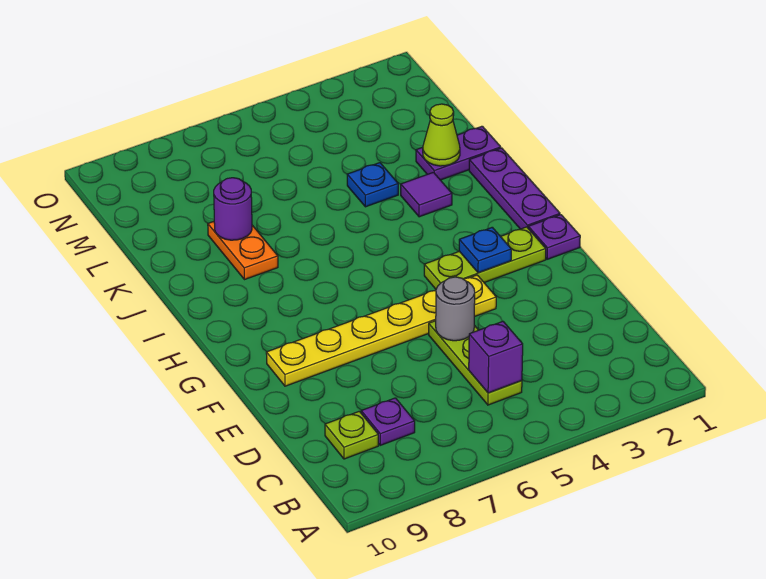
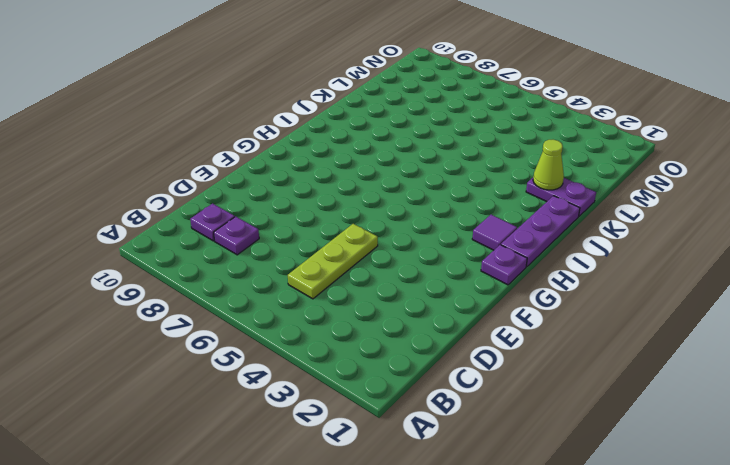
purple 1x1 plate [190,204,235,241] -> lime 1x1 plate [325,411,378,459]
purple 1x1 tile [472,215,517,250] -> purple 1x1 tile moved to [401,172,452,217]
none -> yellow 1x6 plate [266,275,496,386]
none -> lime 1x3 plate [424,227,546,289]
none -> orange 1x2 plate [208,222,278,280]

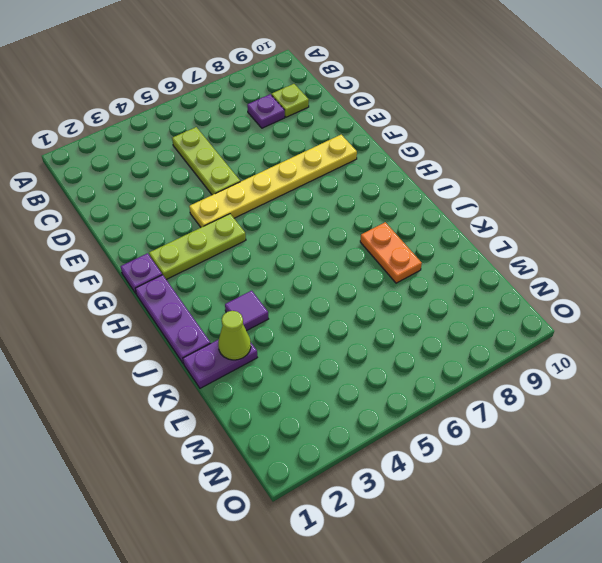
none -> blue 1x1 plate [347,163,398,207]
none -> purple 1x1 brick [469,321,523,393]
none -> grey 1x1 round brick [436,277,475,341]

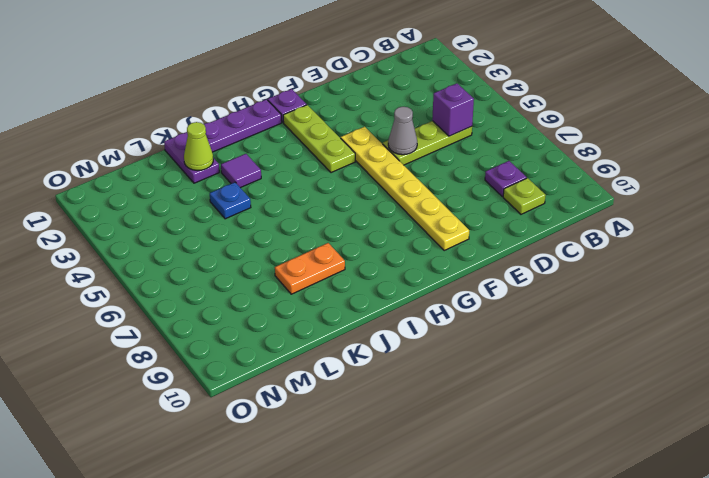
grey 1x1 cone [388,106,417,155] -> grey 1x1 round brick [436,277,475,341]
none -> blue 1x1 plate [459,227,511,273]
none -> purple 1x1 round brick [214,178,252,240]

